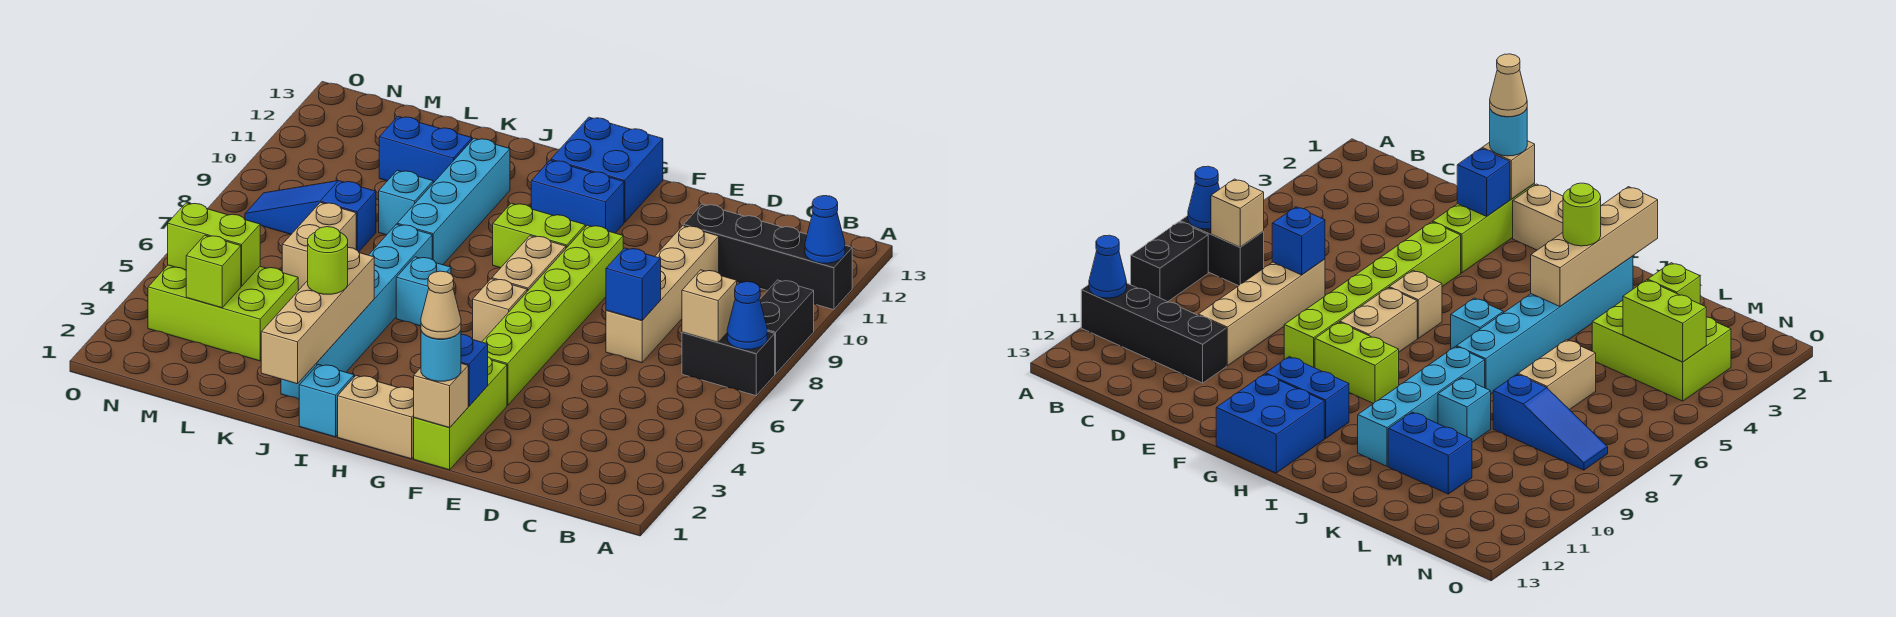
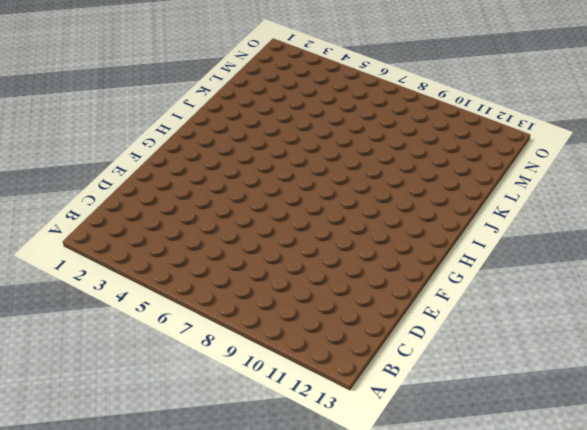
none -> black 1x2 brick [682,331,775,396]
none -> black 1x2 brick [760,280,814,374]
none -> black 1x4 brick [684,204,852,310]
none -> tan 1x4 brick [606,226,719,363]

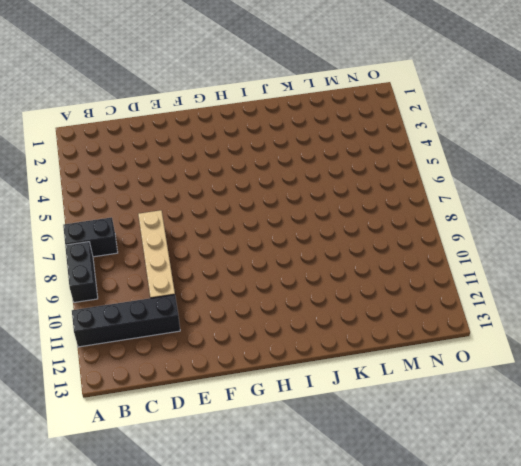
none -> lime 1x3 brick [414,357,507,470]
none -> lime 1x6 brick [482,225,623,405]
none -> tan 1x2 brick [338,375,414,459]
none -> tan 1x1 brick [473,279,527,342]

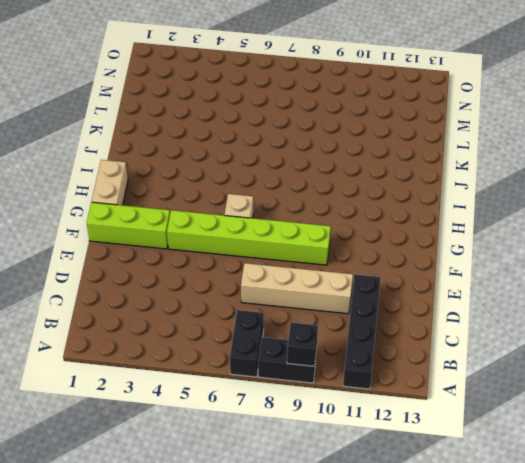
black 1x1 brick [287,322,318,366] -> none
none -> tan 1x2 brick [492,236,566,291]
none -> lime 1x2 brick [493,203,585,268]
none -> blue 1x2 brick [531,160,624,233]
none -> blue 2x2 brick [551,117,663,222]

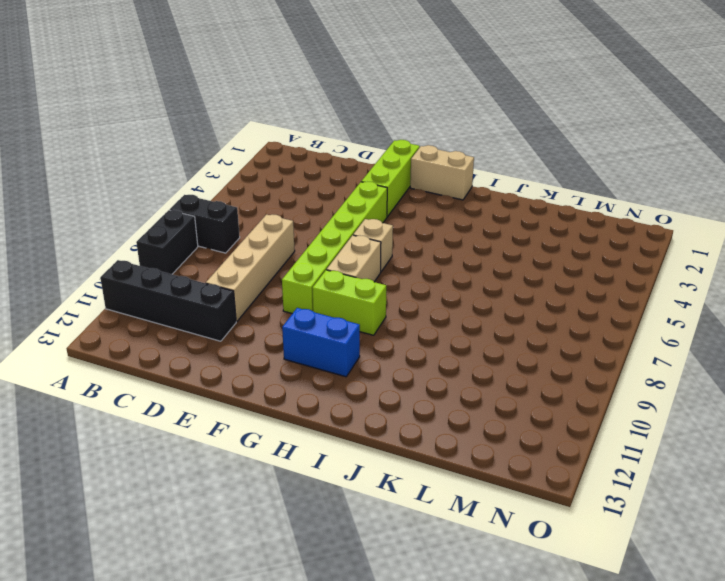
none -> blue 2x2 brick [551,117,663,222]
none -> cyan 1x1 brick [299,364,354,437]
none -> cyan 1x1 brick [396,257,451,326]
none -> cyan 1x6 brick [281,224,432,399]

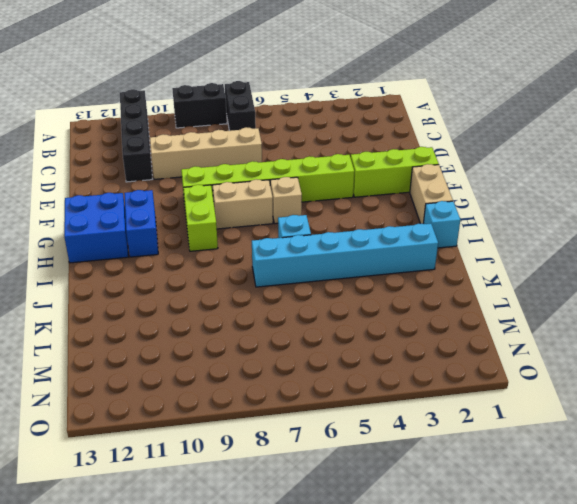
none -> cyan 1x4 brick [397,138,510,265]
none -> cyan 1x1 brick [379,170,433,235]
none -> blue 1x2 brick [379,116,472,183]
none -> lime 2x3 brick [148,265,298,361]

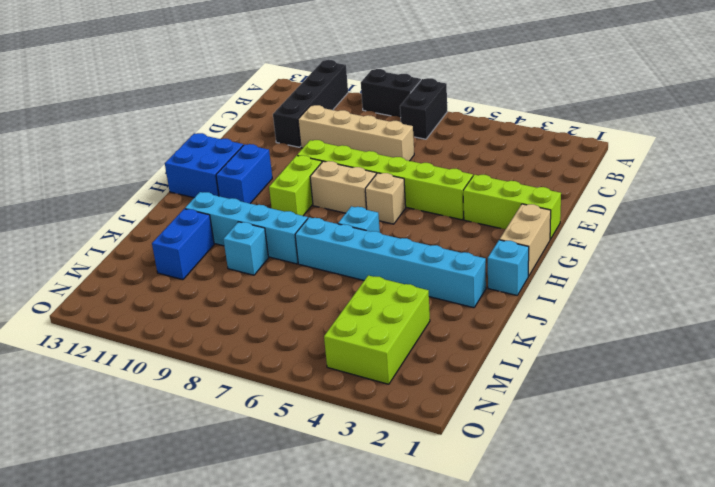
none -> tan 1x2 brick [282,202,356,290]
none -> blue 1x3 slope [245,181,376,252]
none -> blue 1x1 cone [727,282,767,349]
none -> blue 1x1 cone [805,196,845,263]

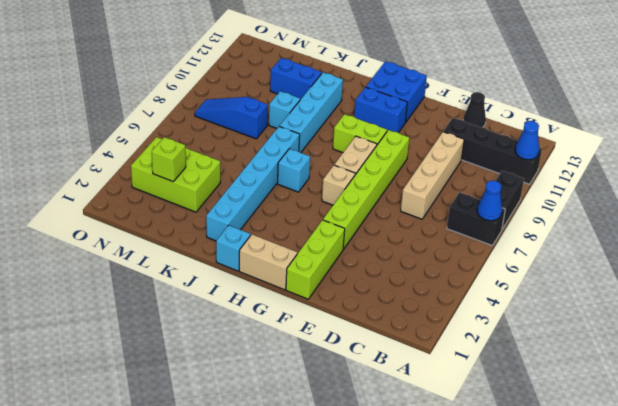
black 1x1 cone [463,92,486,127] -> none
none -> tan 1x2 brick [282,202,356,290]
none -> tan 1x1 brick [682,270,737,342]
none -> blue 1x1 brick [606,248,661,321]
none -> tan 1x1 brick [414,363,468,428]

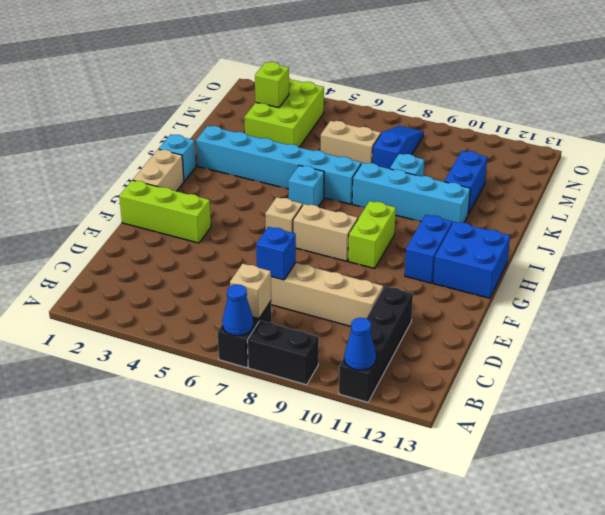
none -> lime 1x6 brick [482,225,623,405]
none -> tan 1x1 brick [414,363,468,428]
none -> blue 1x1 brick [461,334,488,406]
none -> tan 1x4 brick [261,248,374,384]

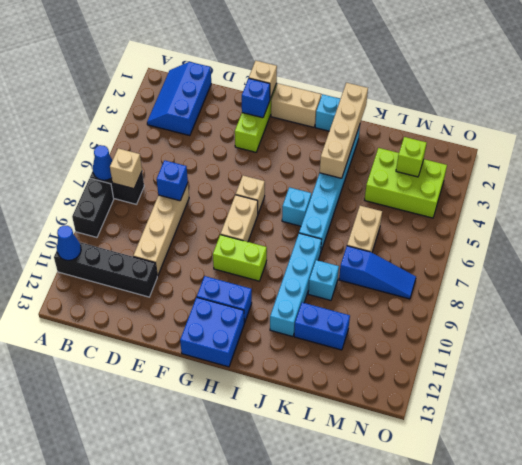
blue 2x3 slope [147,62,211,136] -> none
none -> lime 1x6 brick [482,225,623,405]
none -> lime 1x2 brick [168,203,260,286]
none -> cyan 1x1 round brick [421,331,461,381]
none -> lime 1x1 round brick [308,227,348,294]

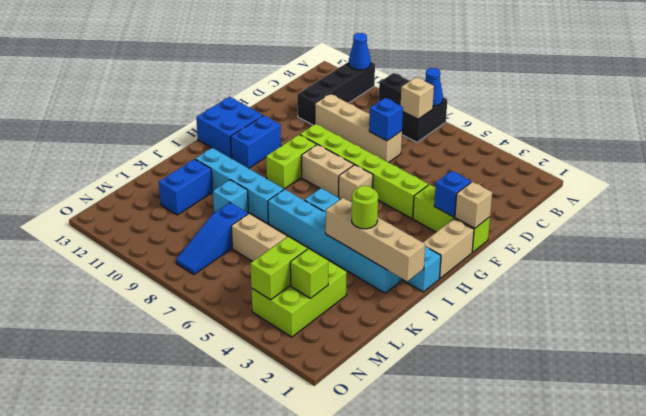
none -> cyan 1x1 round brick [421,331,461,381]
none -> tan 1x1 cone [421,271,461,339]

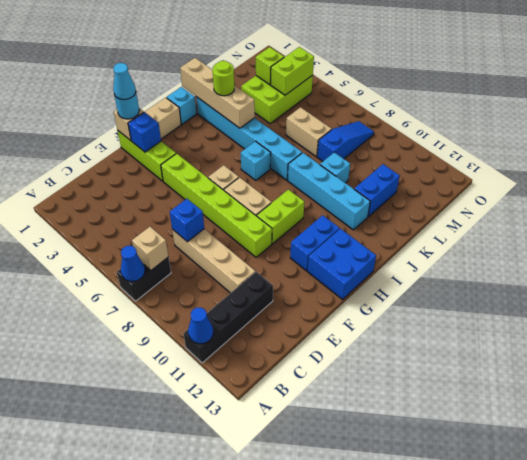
cyan 1x1 cone [113,63,136,99] -> tan 1x1 cone [421,271,461,339]
none -> black 1x2 brick [760,280,814,374]

